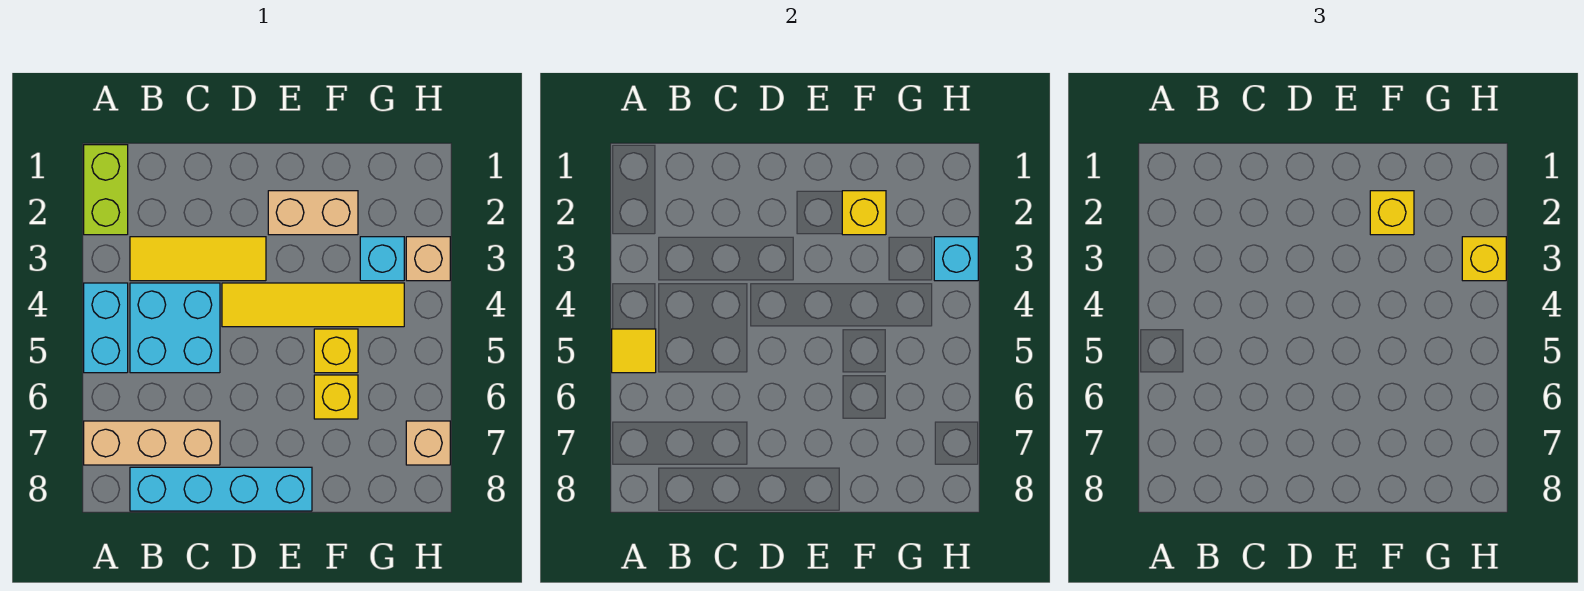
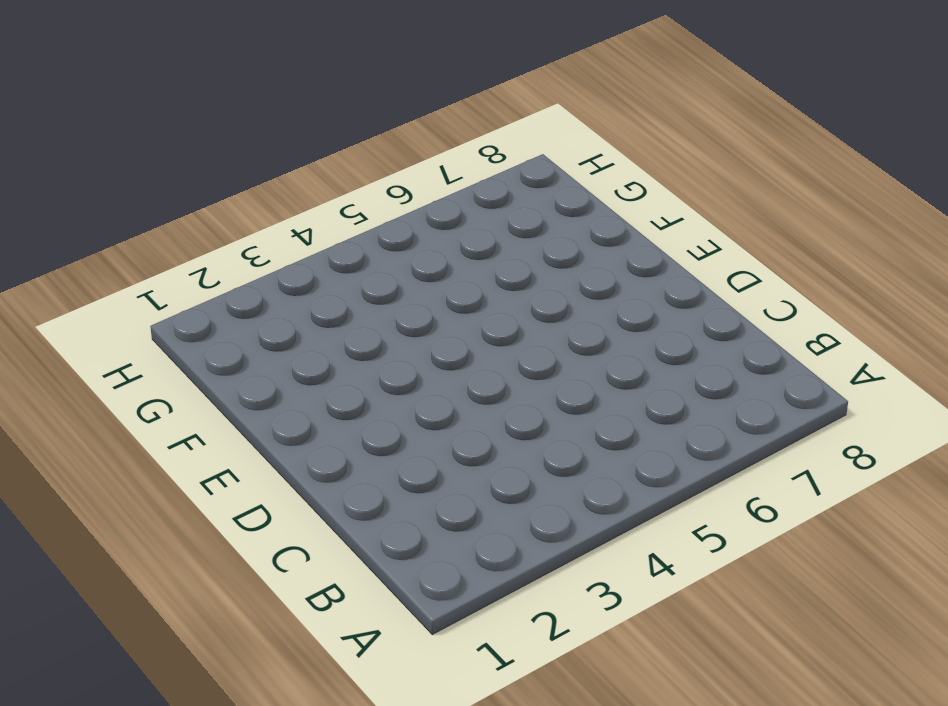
none -> lime 1x2 brick [84,145,128,235]
none -> cyan 1x2 brick [84,283,128,373]
none -> tan 1x3 brick [84,421,220,465]

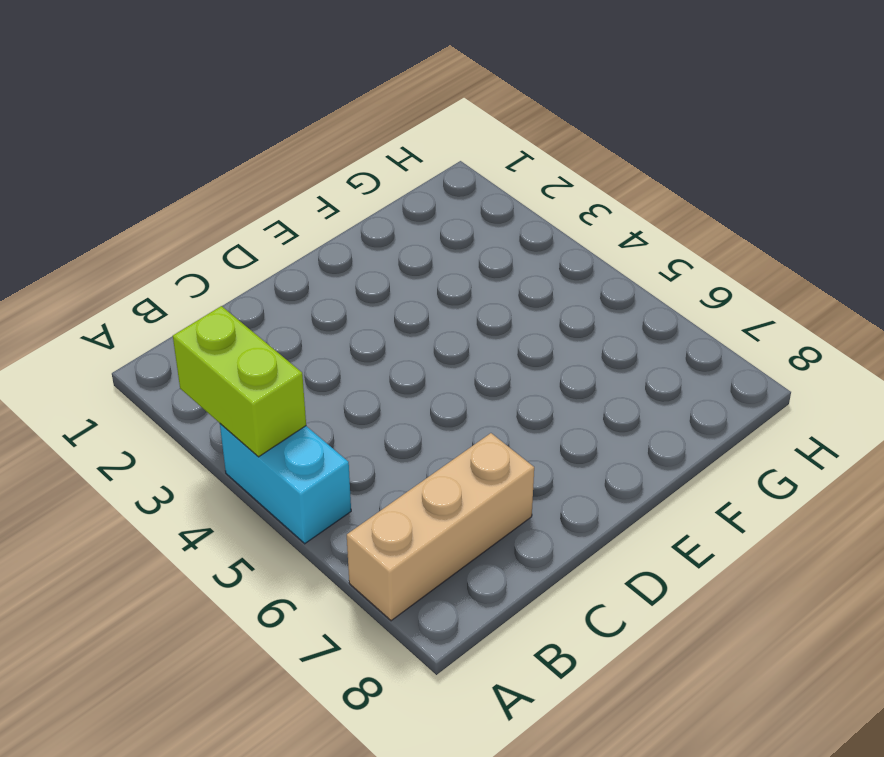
lime 1x2 brick [173,306,306,457] -> lime 1x2 brick moved to [84,145,128,235]
none -> yellow 1x3 tile [130,237,266,281]
none -> cyan 2x2 brick [130,283,220,373]
none -> cyan 1x4 brick [130,467,312,511]

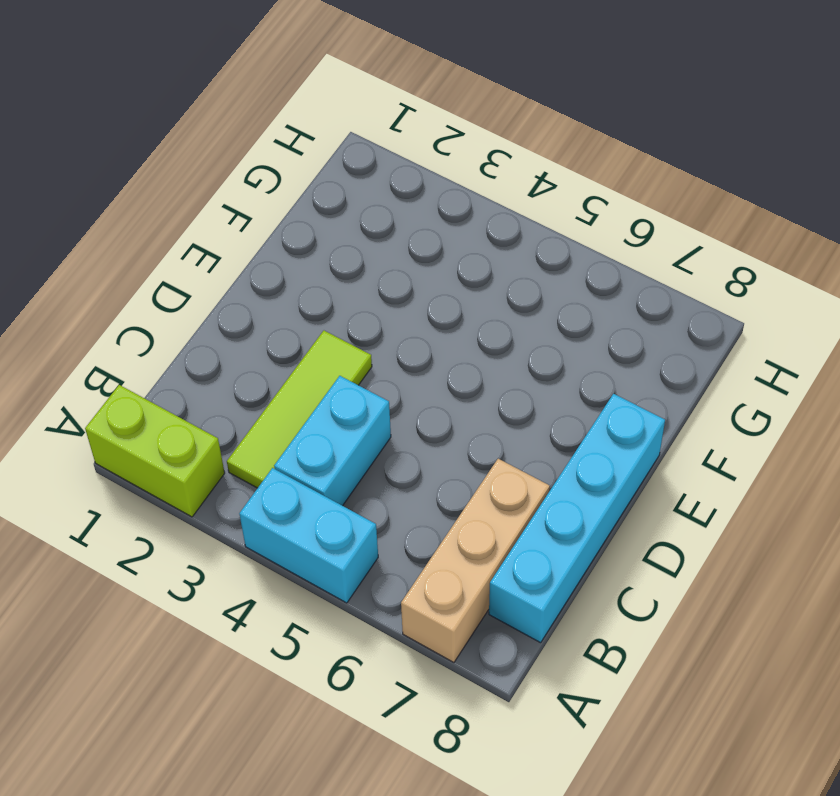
lime 1x3 tile [227,331,372,488] -> yellow 1x3 tile [130,237,266,281]
cyan 1x2 brick [274,376,391,506] -> cyan 2x2 brick [130,283,220,373]
none -> yellow 1x4 tile [222,283,404,327]
none -> tan 1x2 brick [268,191,358,235]
none -> yellow 1x1 brick [314,329,358,373]

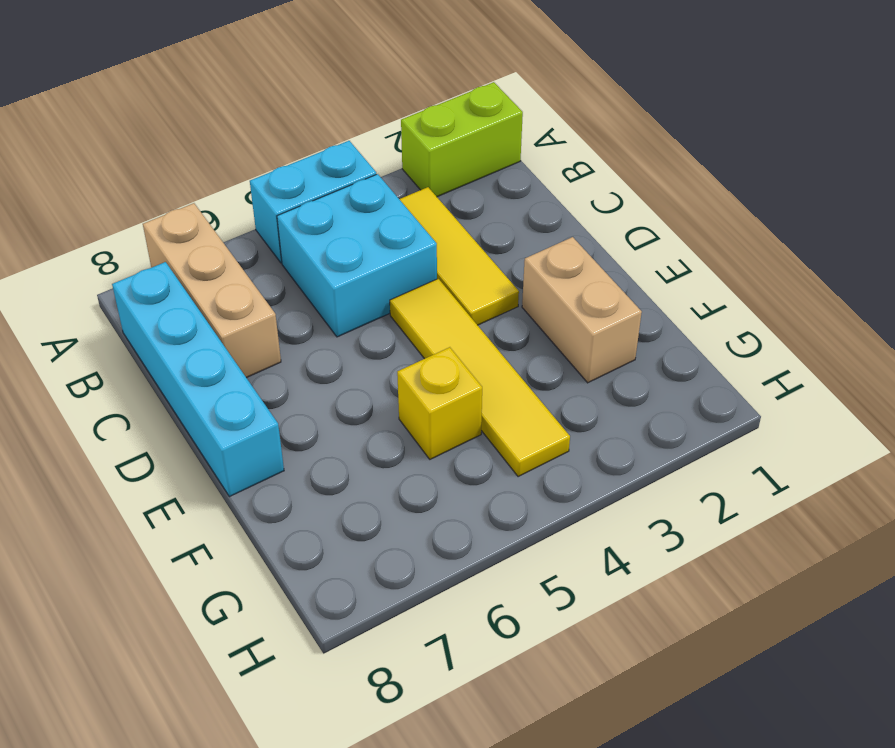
none -> yellow 1x1 brick [314,375,358,419]
none -> cyan 1x1 brick [360,237,404,281]
none -> tan 1x1 brick [406,237,450,281]

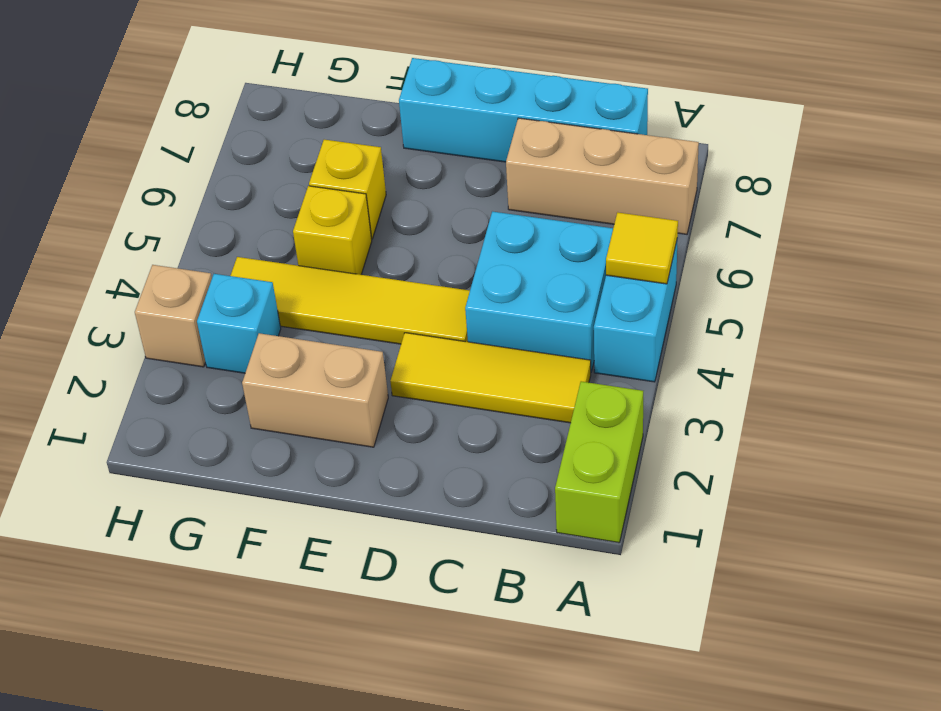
none -> tan 1x1 brick [406,421,450,465]
none -> yellow 1x1 brick [842,191,886,235]
none -> cyan 1x1 brick [934,237,978,281]

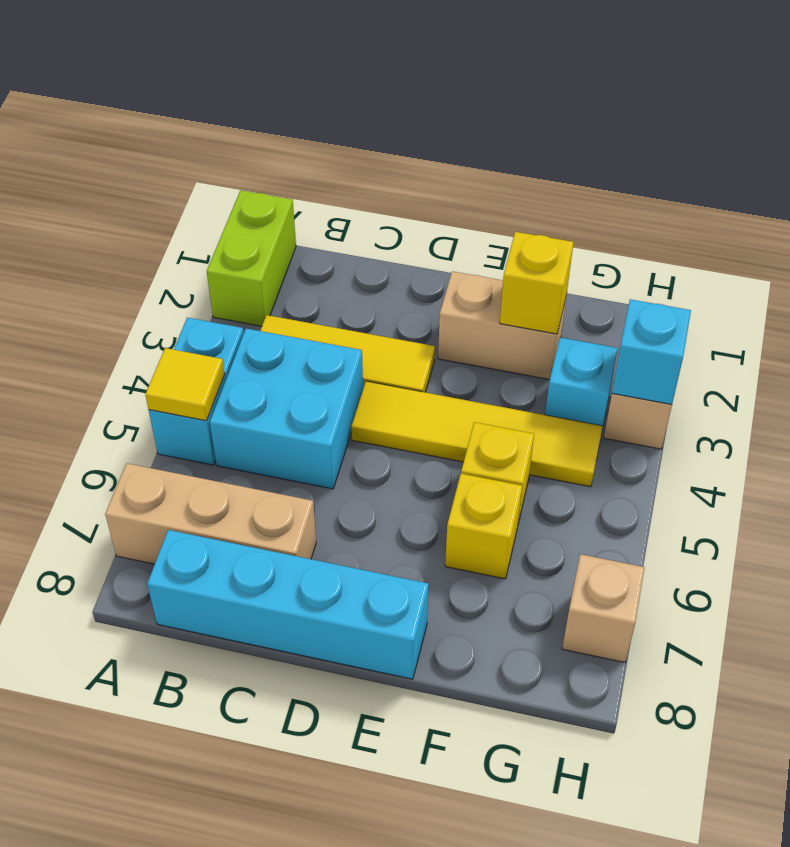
none -> yellow 1x1 brick [1370,191,1414,235]
none -> yellow 1x1 brick [1462,237,1506,281]

